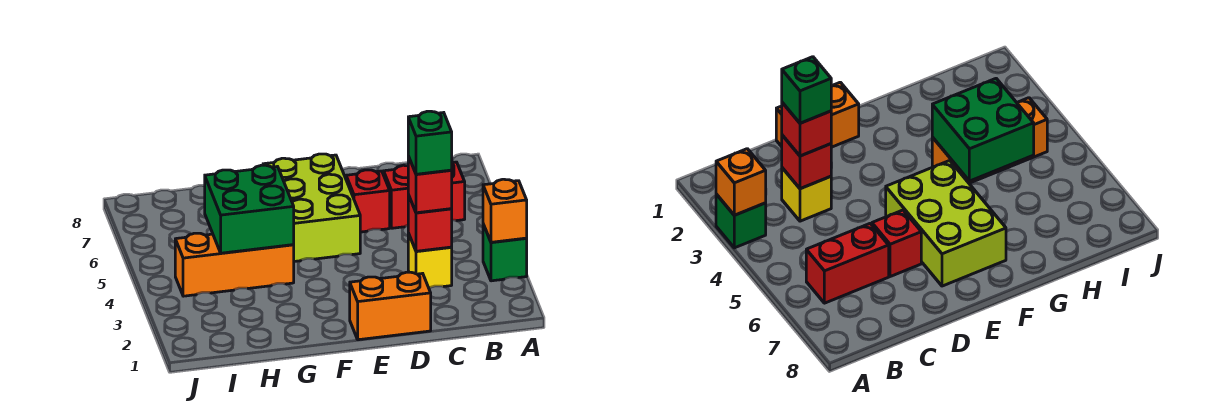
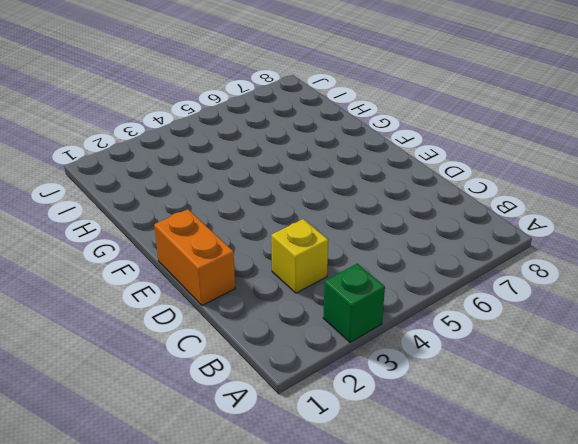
none -> red 1x2 brick [383,162,465,228]
none -> red 1x1 brick [346,170,390,232]
none -> lime 2x3 brick [263,154,360,261]

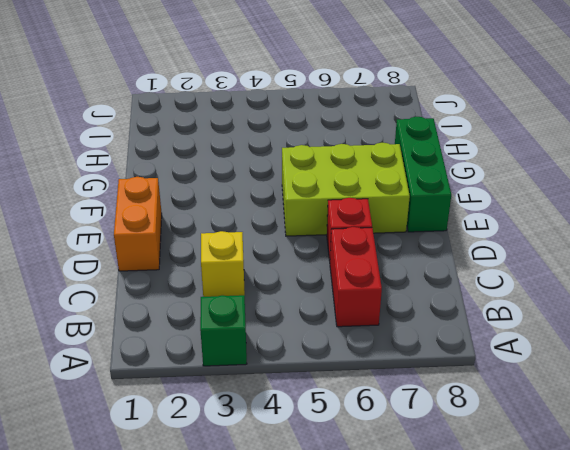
green 1x3 brick [395,117,451,232] -> none
none -> orange 1x3 brick [175,233,294,296]
none -> orange 1x1 brick [483,179,527,242]
none -> red 1x1 brick [408,195,452,251]

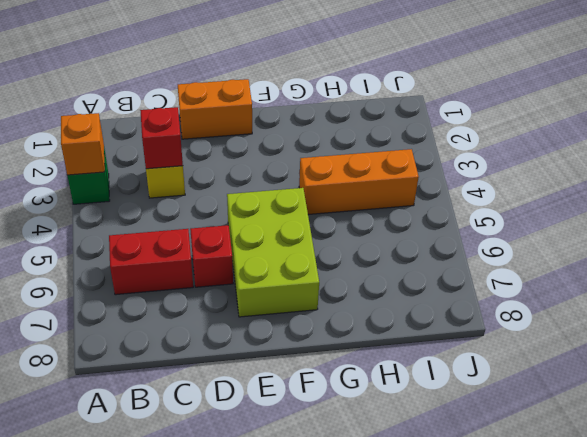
none -> green 2x2 brick [205,165,294,253]
none -> red 1x1 brick [408,156,452,213]
none -> green 1x1 brick [408,111,452,174]

